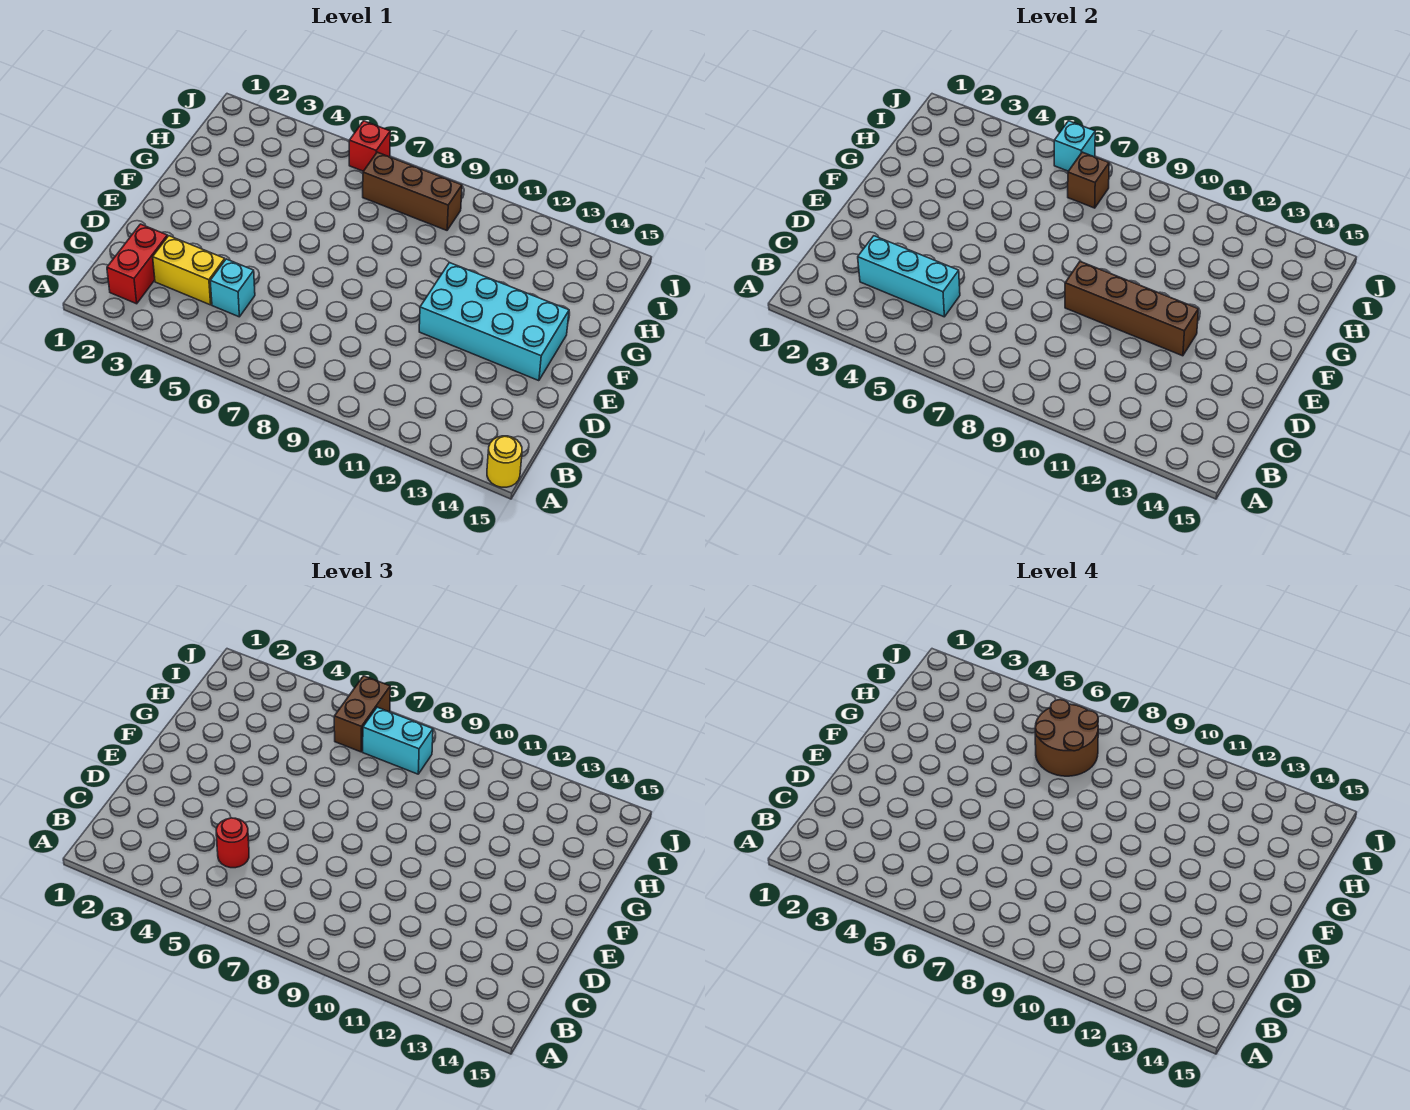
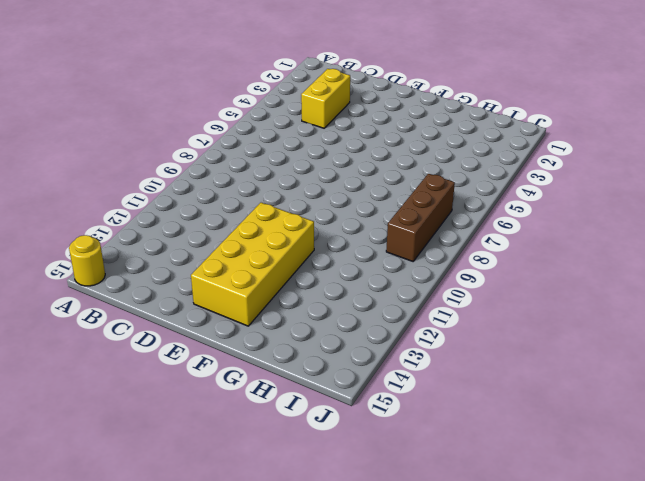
yellow 2x4 brick [191,203,314,326] -> cyan 2x4 brick [419,263,569,381]
none -> red 1x2 brick [107,224,167,304]
none -> cyan 1x1 brick [210,259,255,317]
none -> red 1x1 brick [349,121,390,171]

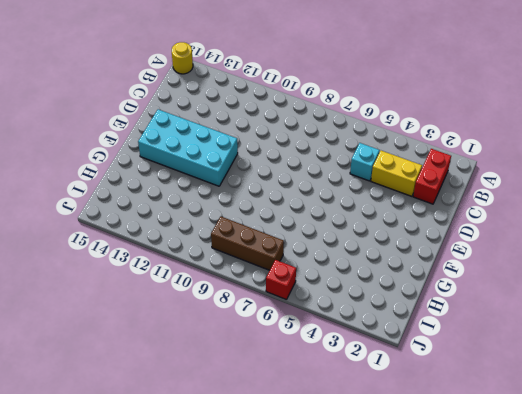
none -> cyan 1x3 brick [858,236,960,317]
none -> brown 1x4 brick [1065,262,1198,356]
none -> brown 1x1 brick [1068,152,1109,208]

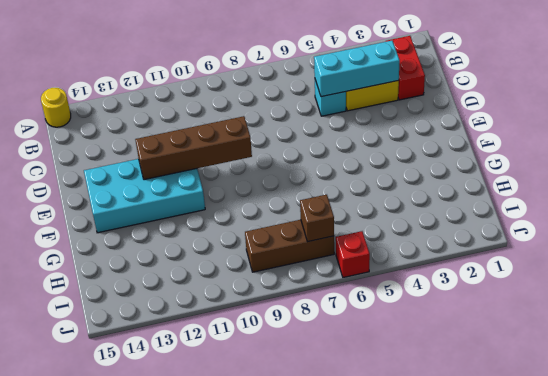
none -> cyan 1x1 brick [1054,121,1095,171]
none -> red 1x1 round brick [216,818,249,868]
none -> brown 1x2 brick [334,676,390,752]

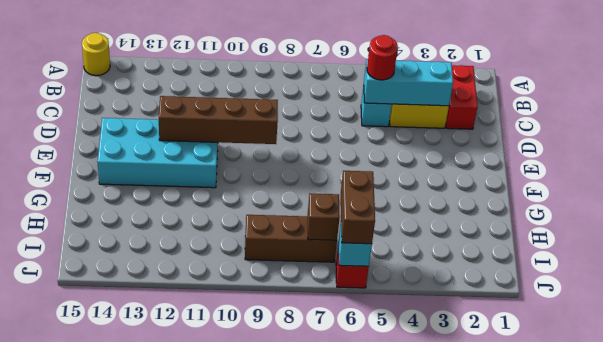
none -> cyan 1x2 brick [363,707,433,774]
none -> brown 2x2 round brick [1035,700,1098,776]

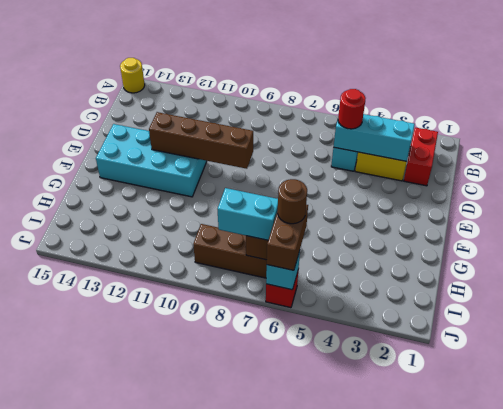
brown 1x1 round brick [278,179,307,224] -> brown 2x2 round brick [1035,700,1098,776]

